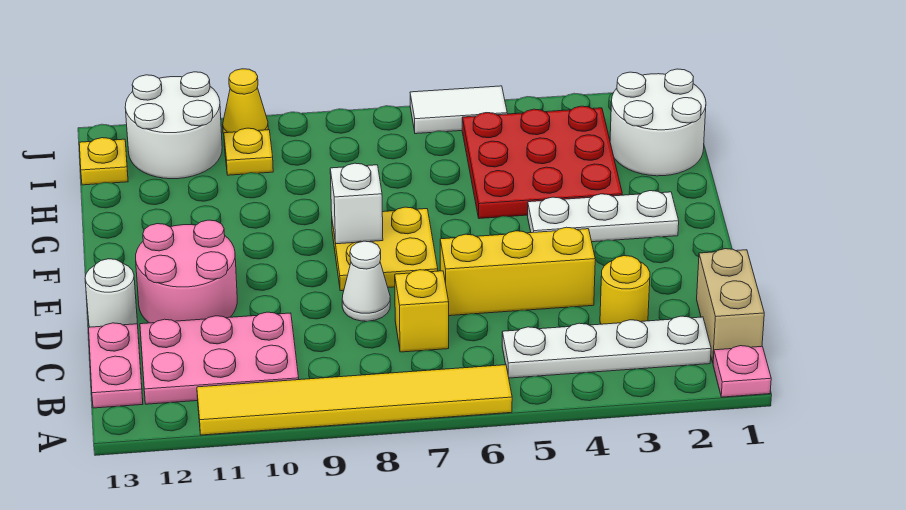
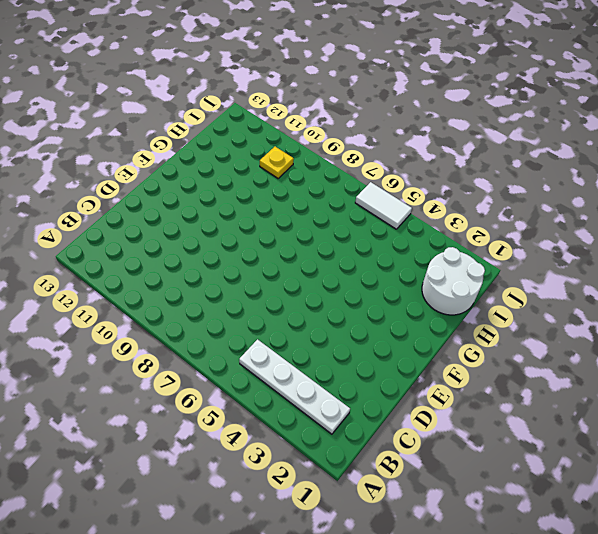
none -> pink 1x1 plate [713,346,771,397]
none -> yellow 1x6 tile [197,365,512,435]
none -> tan 1x2 brick [697,249,764,362]

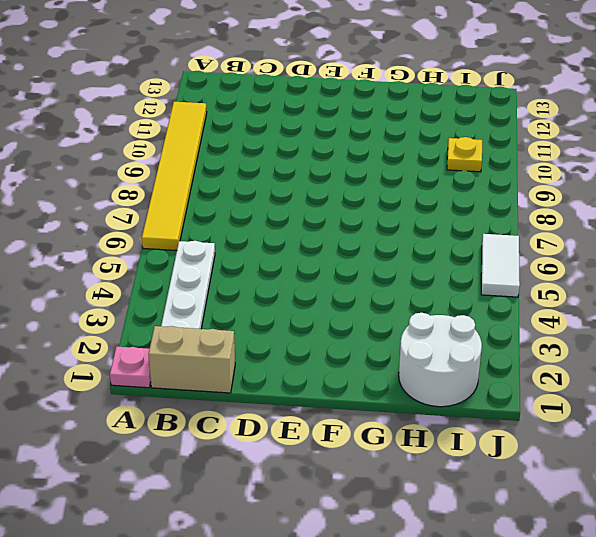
none -> pink 2x3 plate [140,312,299,404]
none -> pink 1x2 plate [89,323,143,408]
none -> yellow 1x1 round brick [600,256,650,324]

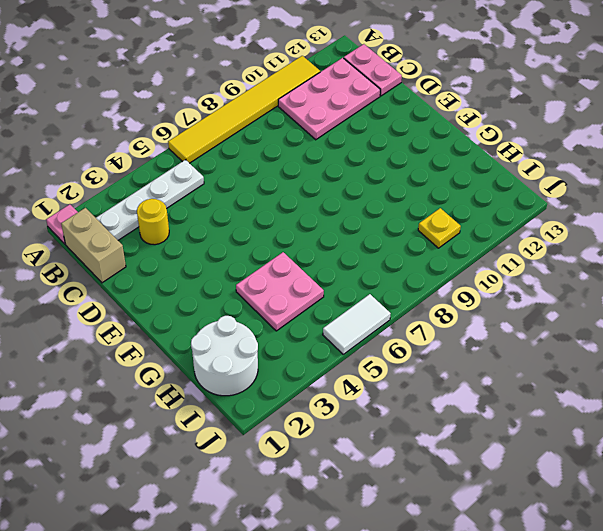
pink 2x2 plate [236,252,324,331] -> red 3x3 plate [462,106,622,219]
none -> yellow 1x1 brick [395,270,449,352]
none -> yellow 1x3 brick [440,227,595,316]
none -> white 1x1 cone [342,241,390,321]

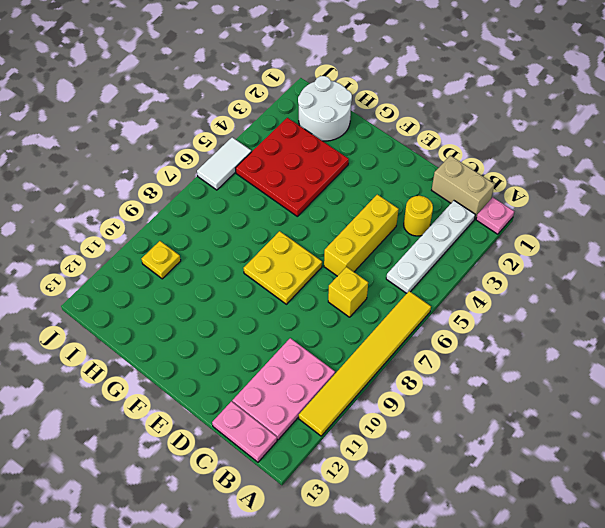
none -> white 1x1 cone [342,241,390,321]
none -> pink 2x2 round brick [136,220,237,323]
none -> white 1x1 round brick [85,259,137,327]

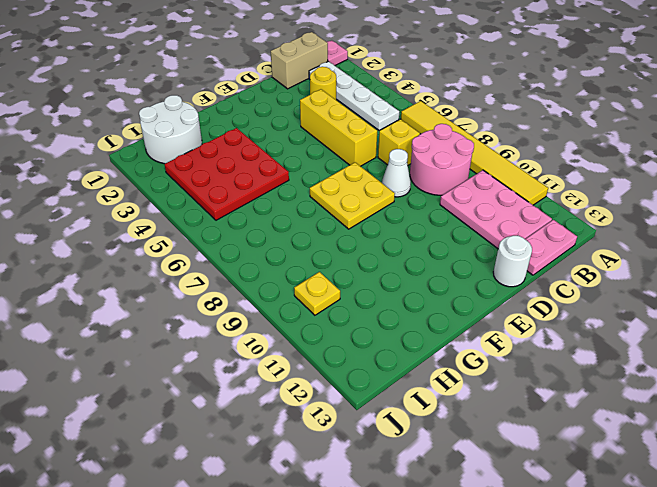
pink 2x2 round brick [410,124,474,195] -> pink 2x2 round brick moved to [136,220,237,323]
none -> white 1x3 plate [528,191,679,242]
none -> white 2x2 round brick [125,72,222,179]
none -> yellow 1x1 plate [79,138,128,185]

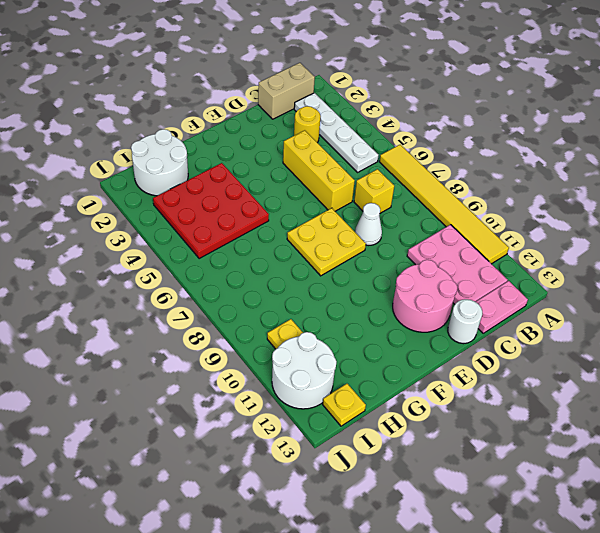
none -> pink 1x1 plate [713,346,771,397]
none -> white 1x3 plate [528,191,679,242]
none -> white 1x2 tile [410,86,507,134]

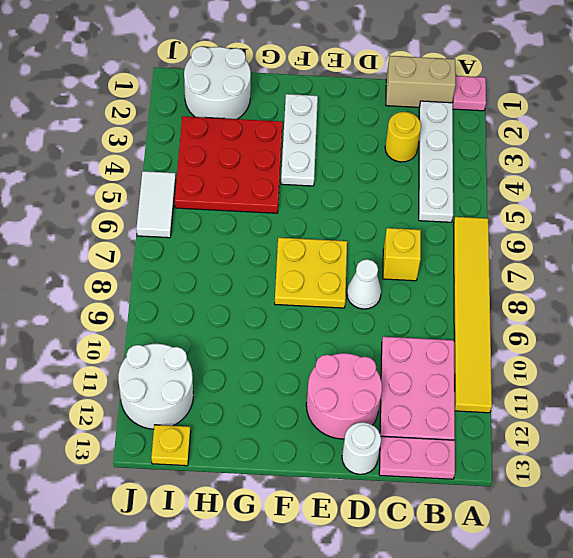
none -> yellow 1x3 brick [440,227,595,316]
none -> yellow 1x1 plate [224,128,273,175]
none -> yellow 1x1 cone [223,69,268,134]

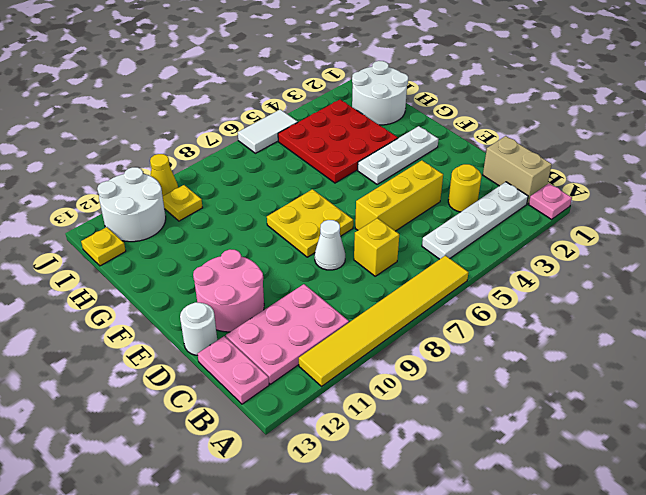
none -> white 1x1 brick [330,163,383,244]

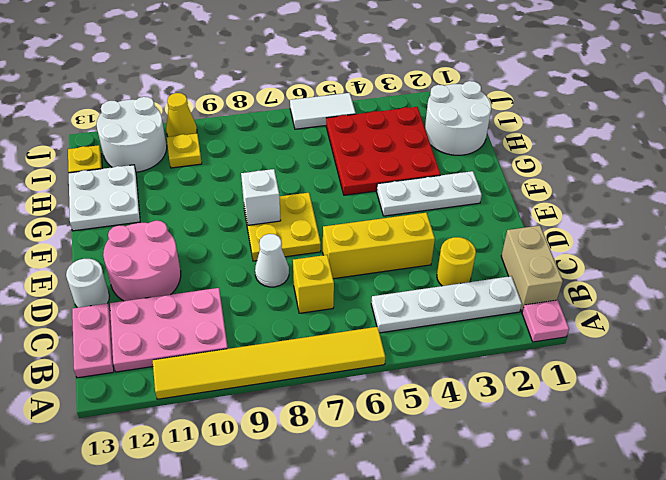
white 2x2 plate [69,165,140,231] -> none

